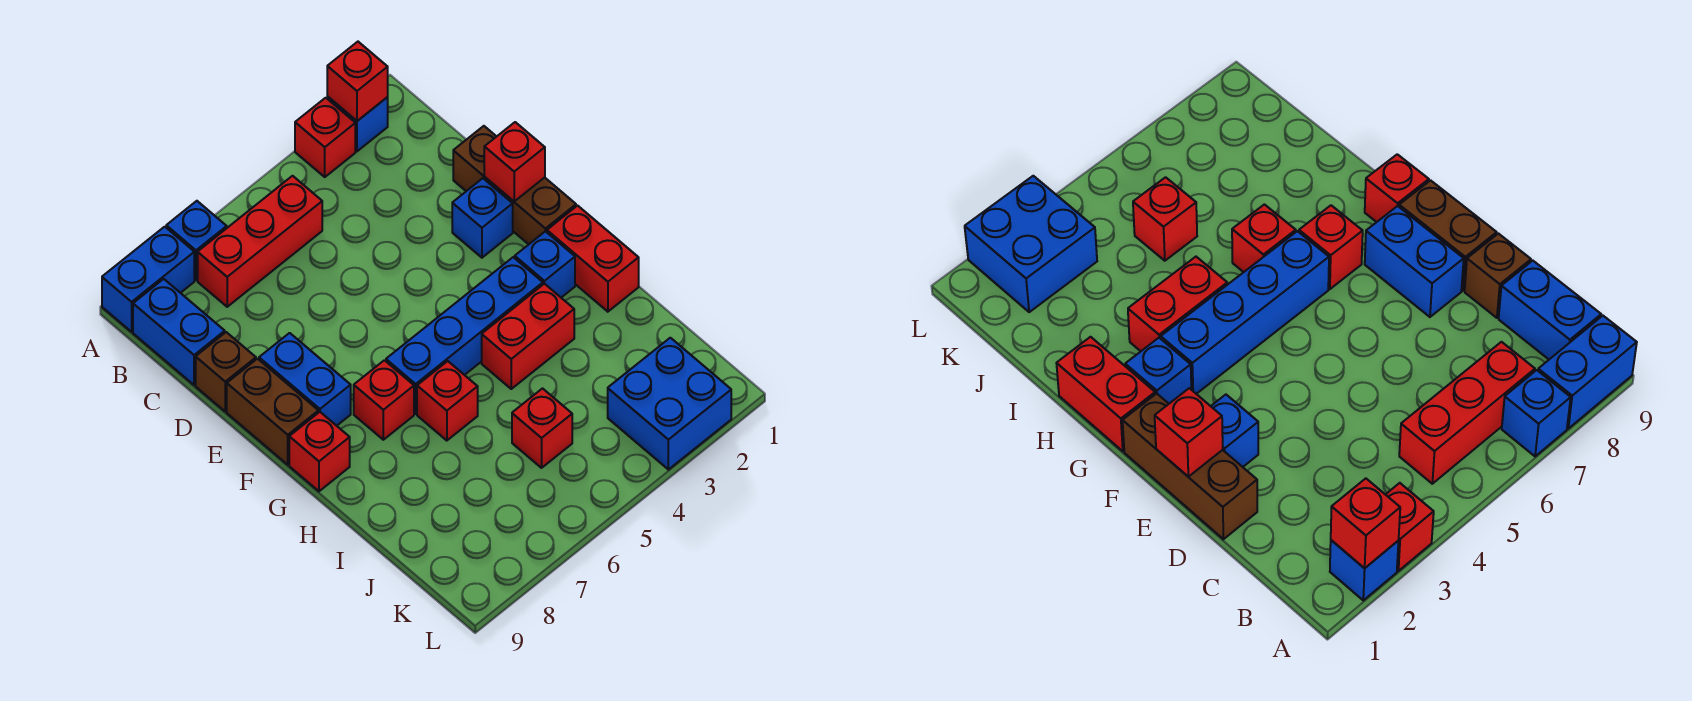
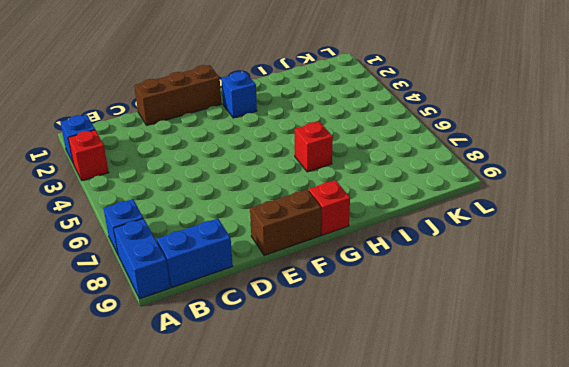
none -> red 1x3 brick [198,176,322,307]
none -> brown 1x1 brick [196,332,256,411]
none -> blue 1x1 brick [452,178,513,258]

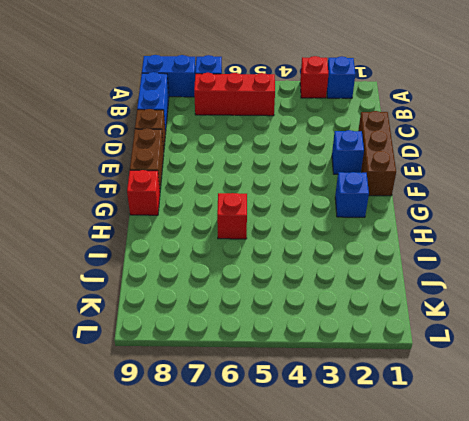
none -> blue 1x2 brick [259,333,351,426]
none -> red 1x2 brick [547,206,639,312]
none -> blue 1x4 brick [386,257,543,414]

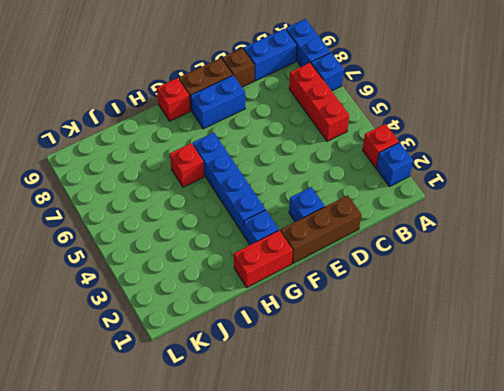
none -> red 1x1 brick [354,360,414,440]
none -> red 1x2 brick [482,284,574,389]
none -> red 1x1 brick [512,389,572,468]

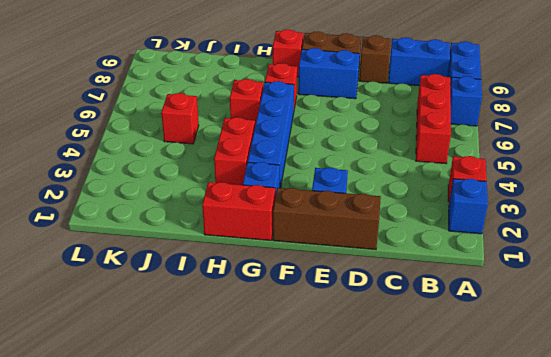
none -> blue 2x2 brick [608,338,731,470]
none -> red 1x1 brick [327,42,388,121]
none -> red 1x1 brick [484,122,545,201]

